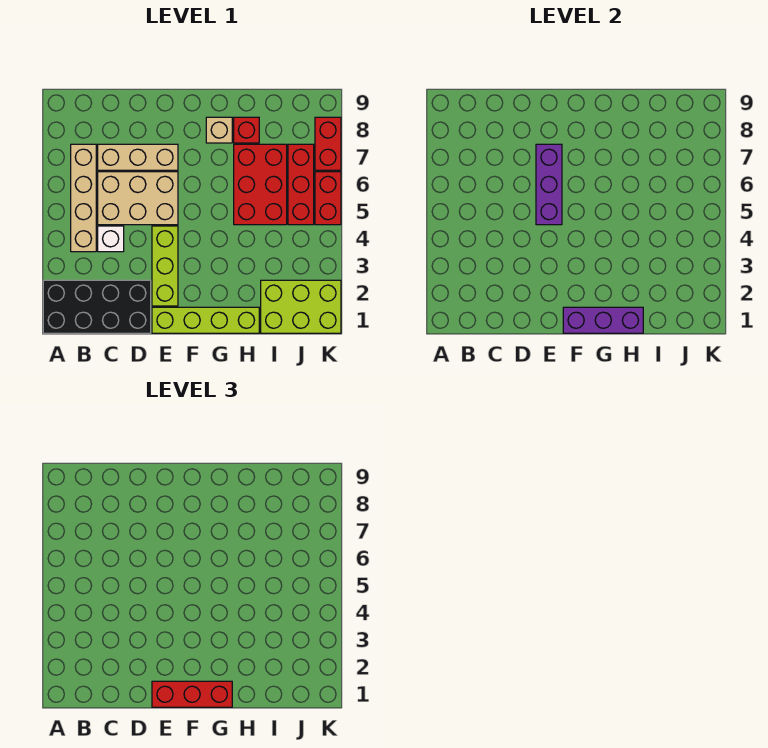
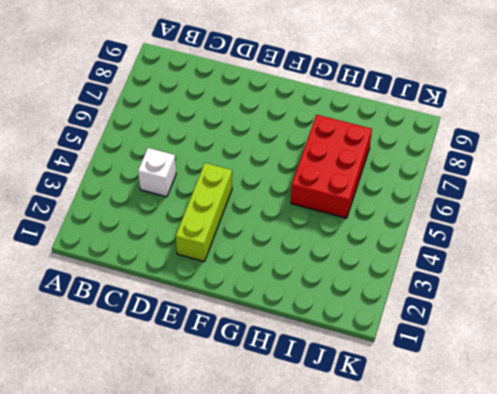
none -> black 2x4 brick [43,280,151,333]
none -> tan 1x4 brick [71,144,96,252]
none -> tan 2x3 brick [98,172,178,225]

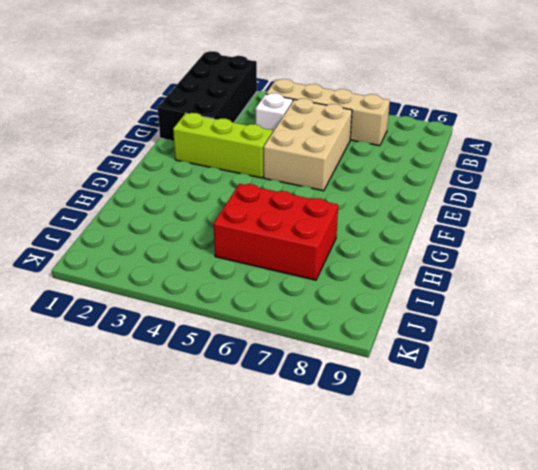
none -> tan 1x3 brick [98,144,178,170]
none -> lime 1x4 brick [152,307,259,333]
none -> tan 1x1 brick [206,117,232,143]

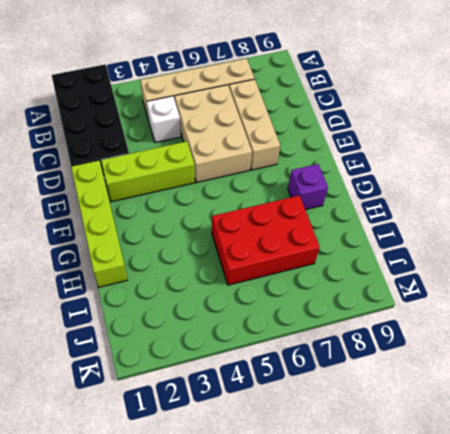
purple 1x1 brick [288,164,328,210] -> tan 1x1 brick [206,117,232,143]
none -> red 1x1 brick [234,117,259,143]
none -> lime 2x3 brick [261,280,341,333]
none -> red 1x3 brick [288,144,314,225]

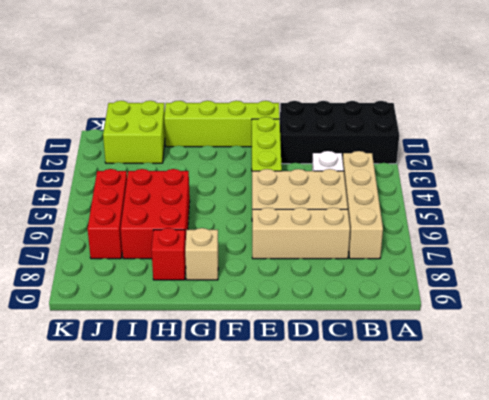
lime 2x2 brick [103,101,165,163] -> lime 2x3 brick [261,280,341,333]
none -> red 1x2 brick [315,172,341,225]
none -> red 1x2 brick [315,117,341,170]
none -> purple 1x3 brick [536,144,562,225]

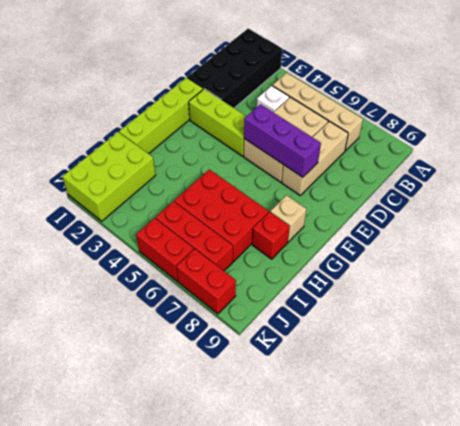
none -> purple 1x3 brick [563,307,643,333]
none -> red 1x3 brick [152,681,232,707]

